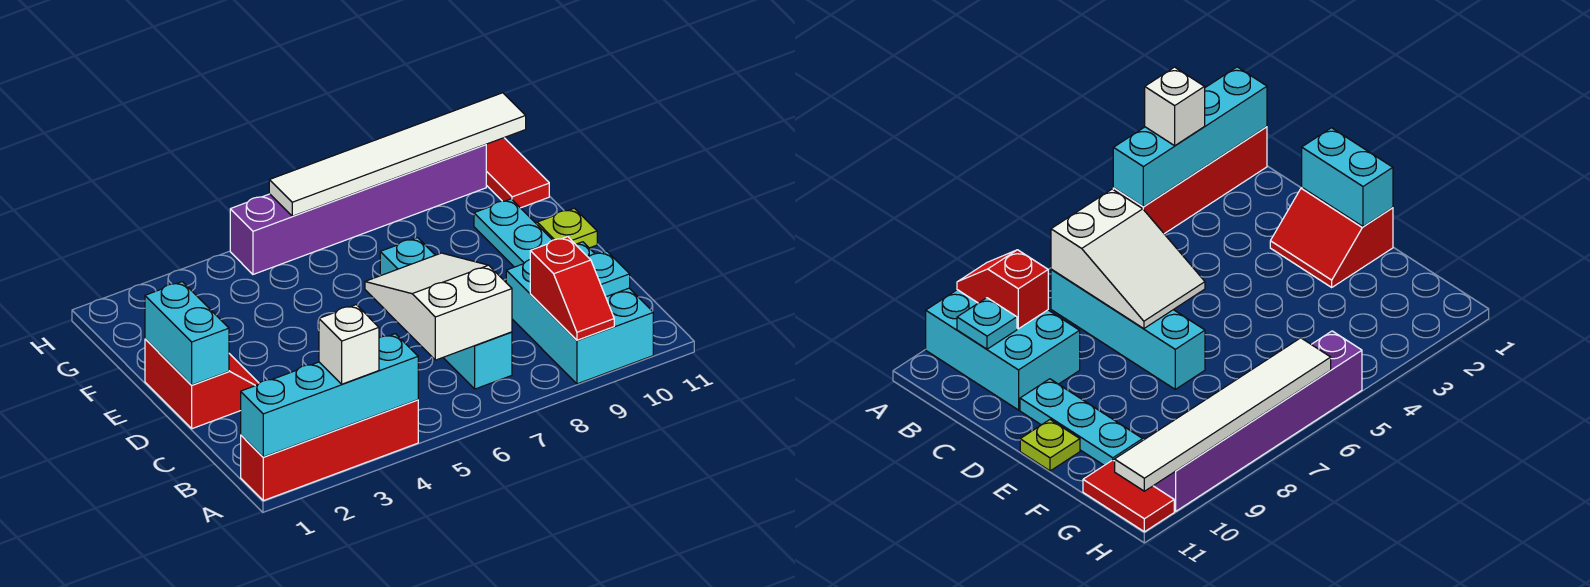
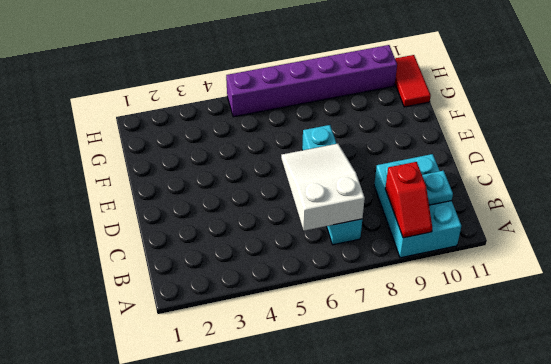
none -> red 1x4 brick [241,400,418,501]
none -> red 2x2 slope [145,339,259,429]
none -> cyan 1x3 plate [474,199,552,267]

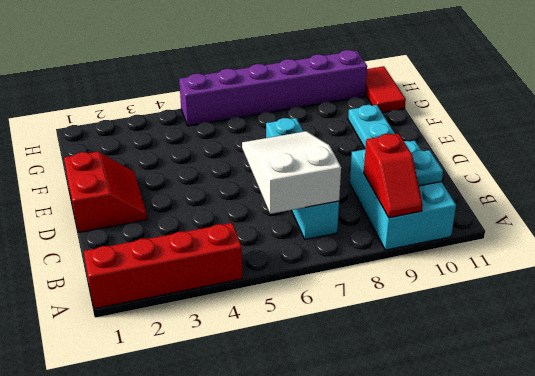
none -> lime 1x1 plate [537,208,597,248]
none -> cyan 1x4 brick [241,334,418,457]
none -> cyan 1x2 brick [145,282,229,385]

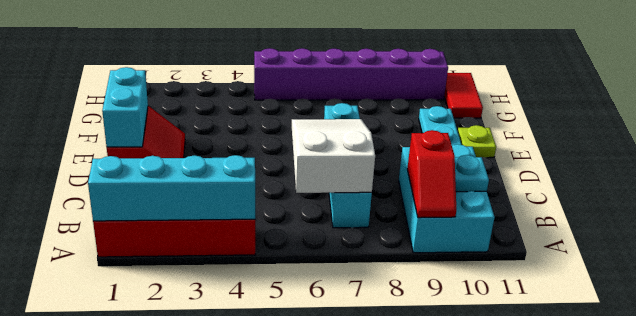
none -> white 1x6 tile [269,93,526,216]
none -> white 1x1 brick [319,305,379,384]

